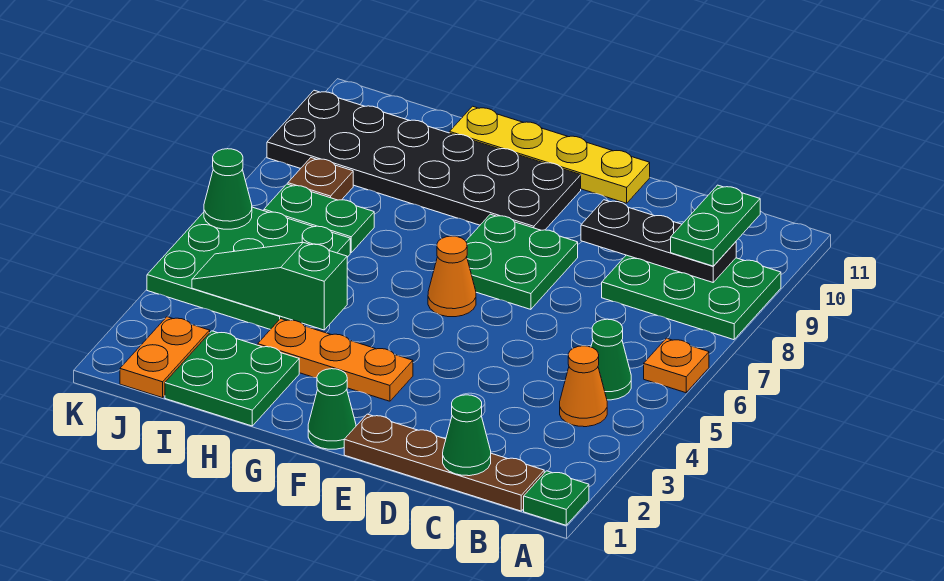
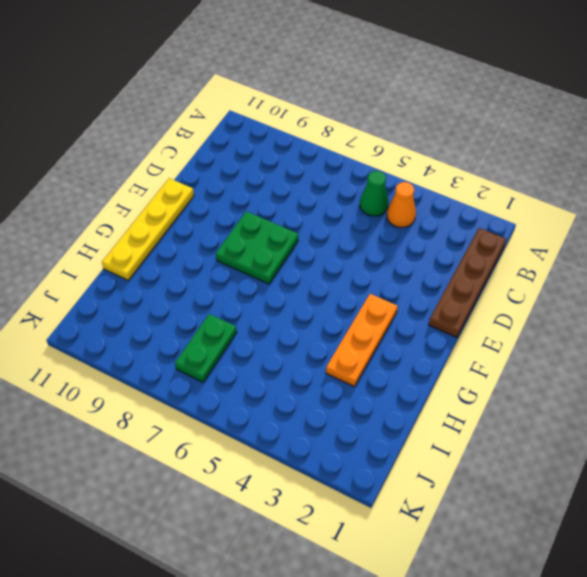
none -> green 1x1 plate [524,471,589,525]
none -> orange 1x1 plate [644,338,709,393]
none -> green 2x3 plate [602,255,781,340]

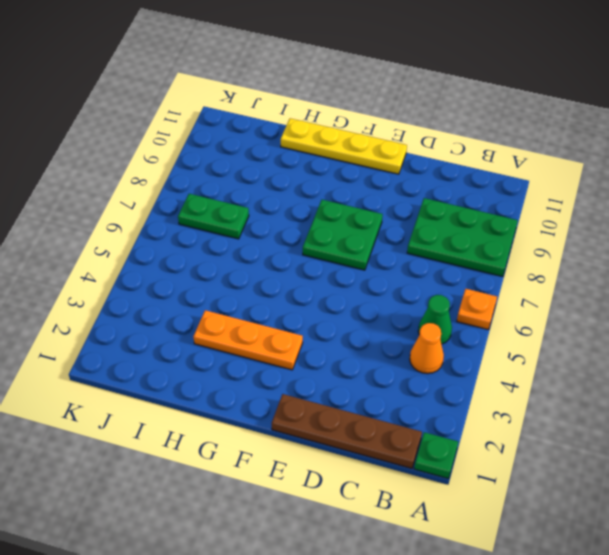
none -> green 1x1 cone [308,369,356,449]
none -> orange 1x1 cone [428,236,476,317]
none -> black 2x6 plate [267,90,581,230]

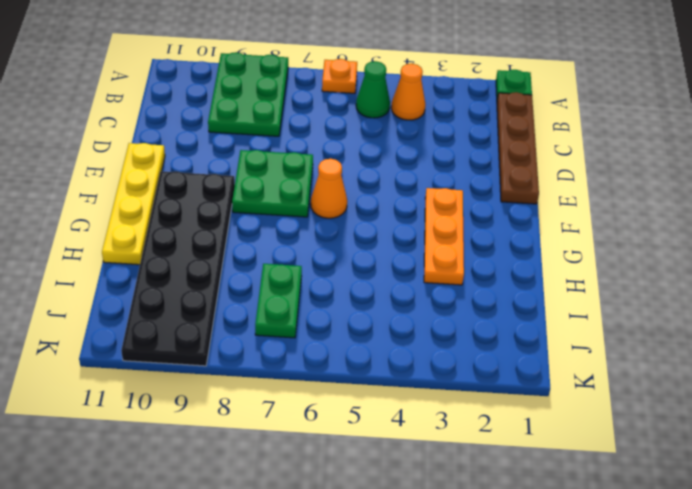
none -> green 1x1 cone [308,369,356,449]
none -> green 2x2 plate [165,331,299,426]
none -> green 3x3 plate [147,207,350,330]

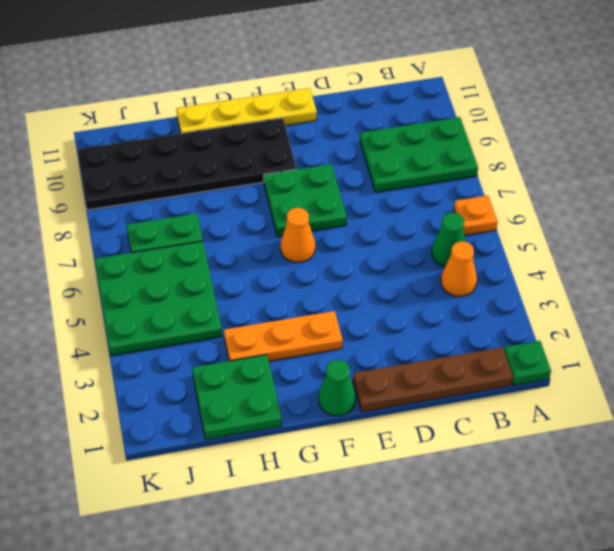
none -> orange 1x2 plate [120,317,210,398]
none -> brown 1x1 plate [288,158,353,200]
none -> black 1x3 plate [581,200,736,282]

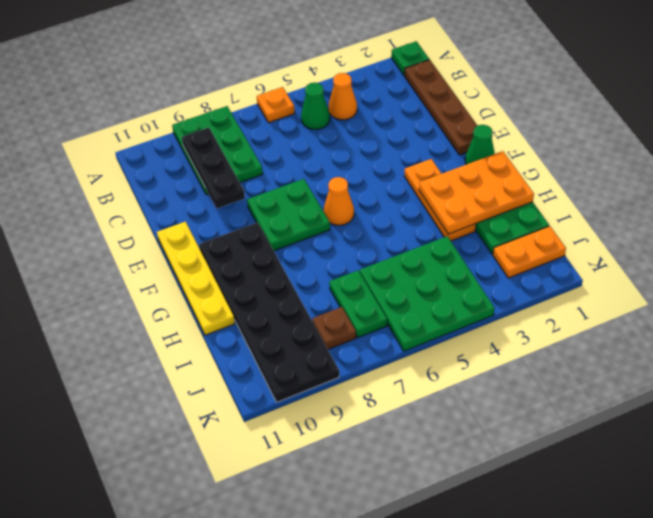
orange 2x3 plate [419,151,534,234] -> none
none -> green 1x1 cone [443,395,491,476]
none -> green 1x3 slope [192,242,347,330]
none -> green 1x1 cone [204,149,252,229]

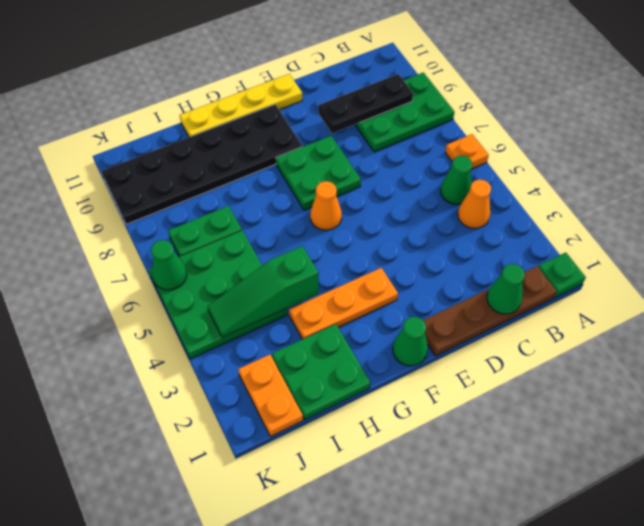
none -> brown 1x1 plate [288,158,353,200]
none -> green 1x2 plate [671,185,760,266]

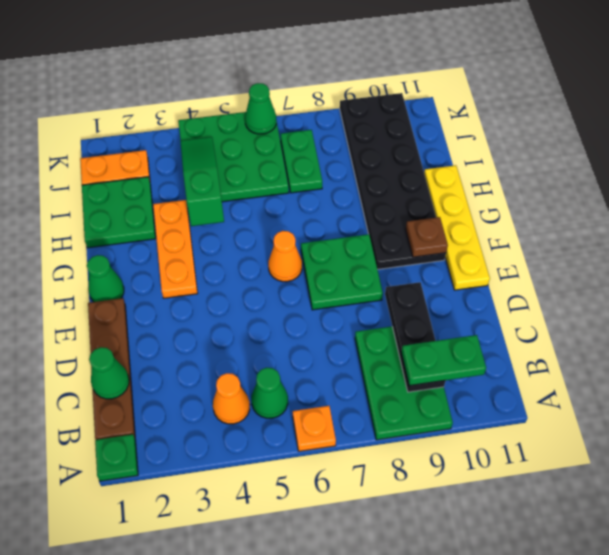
brown 1x1 plate [406,217,448,257] -> brown 1x1 plate moved to [288,158,353,200]

